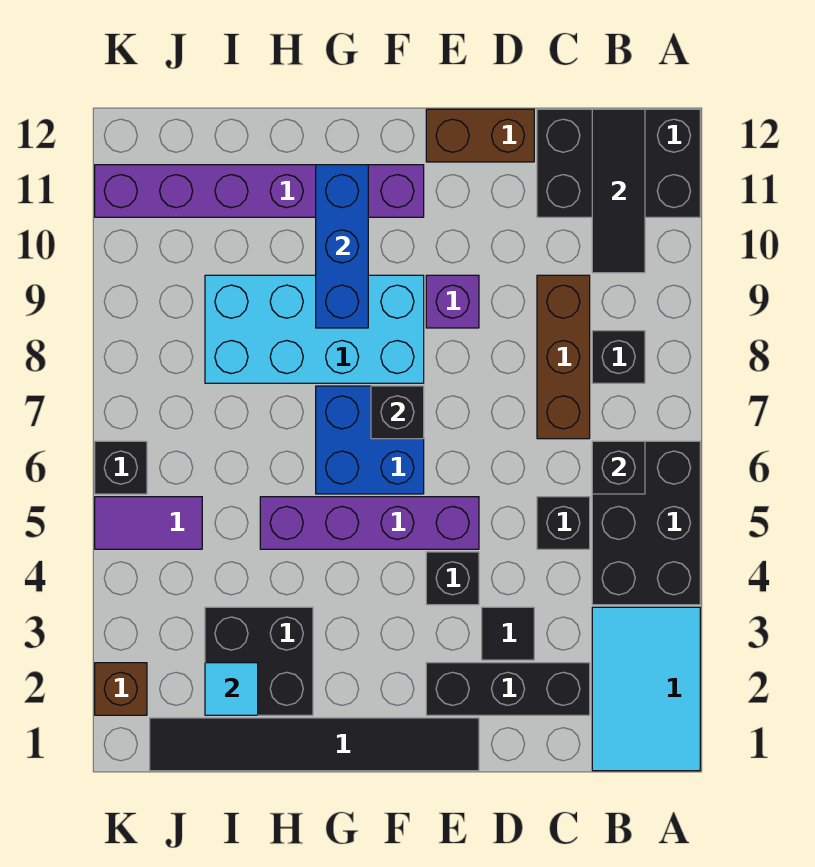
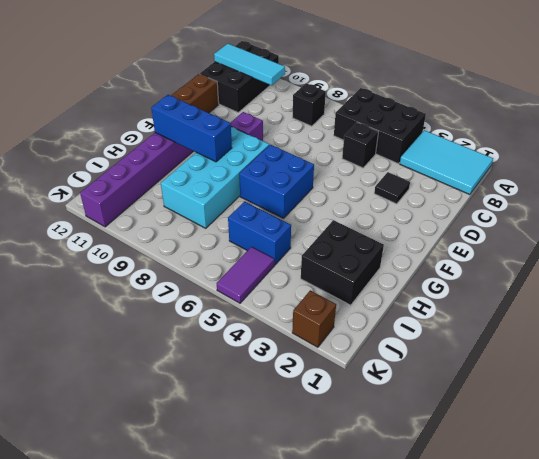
cyan 1x3 tile [214,44,285,85] -> black 1x3 tile [592,109,645,273]
blue 1x2 brick [228,201,291,265] -> none
none -> black 1x3 brick [426,663,590,715]
none -> brown 1x3 brick [537,275,590,439]
none -> black 1x6 tile [150,718,479,771]

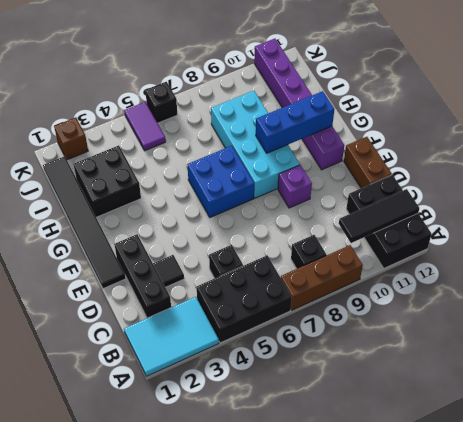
brown 1x3 brick [281,245,363,310] -> brown 1x3 brick moved to [537,275,590,439]
none -> black 1x1 brick [426,552,479,605]
none -> purple 1x4 brick [260,497,479,549]
none -> black 1x1 brick [592,441,645,494]

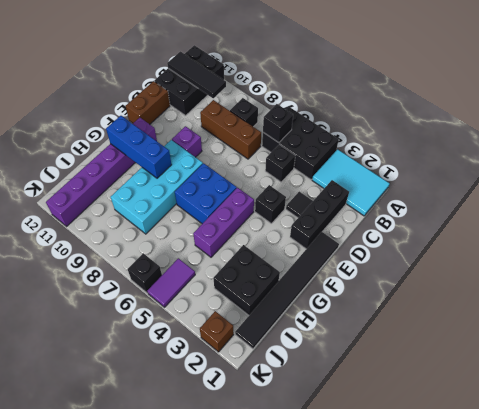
purple 1x3 brick [193,188,254,257] -> purple 1x4 brick [260,497,479,549]
none -> black 1x1 brick [371,386,424,439]
none -> cyan 1x1 tile [205,663,258,715]

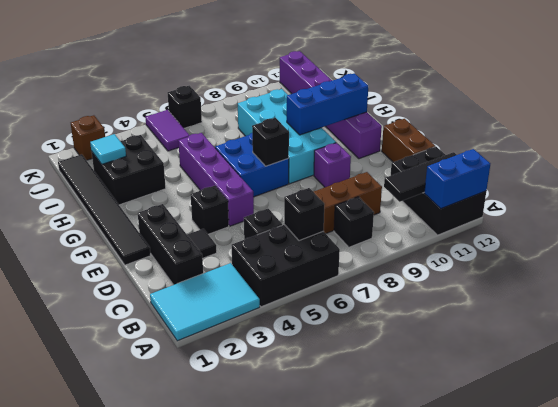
blue 1x2 brick [424,149,490,209] -> none

